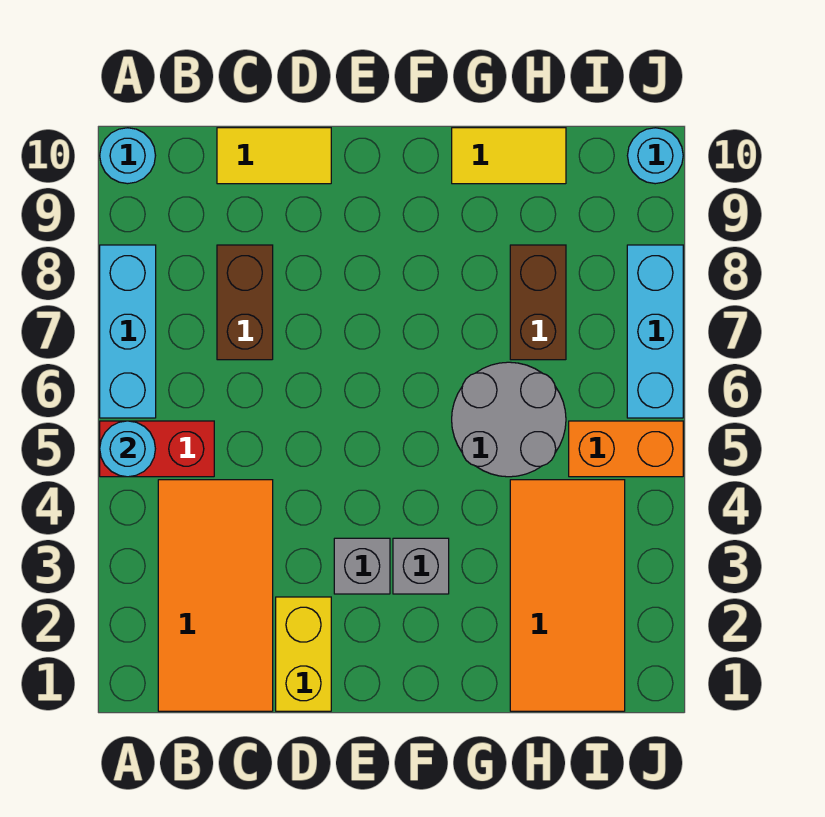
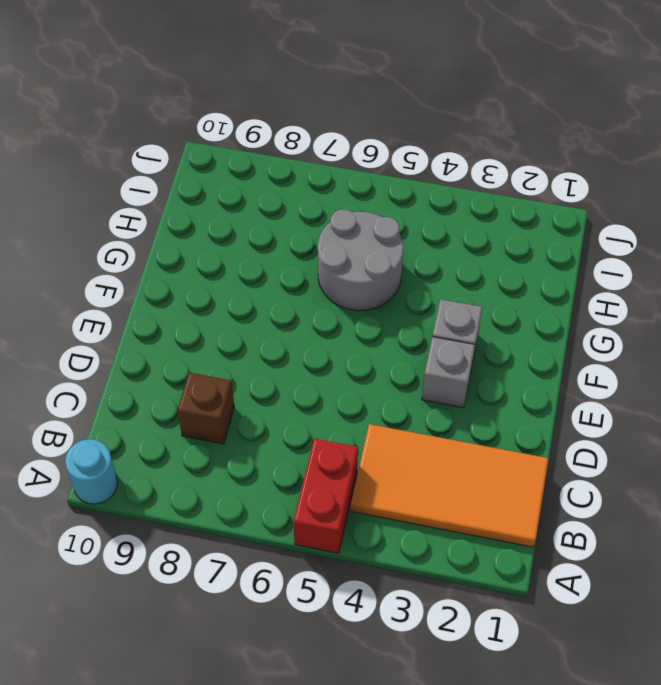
brown 1x1 brick [177,373,234,444] -> brown 1x2 brick [217,245,273,360]
none -> cyan 1x3 brick [100,245,156,418]
none -> yellow 1x2 tile [217,128,331,184]
none -> yellow 1x2 brick [276,597,331,711]

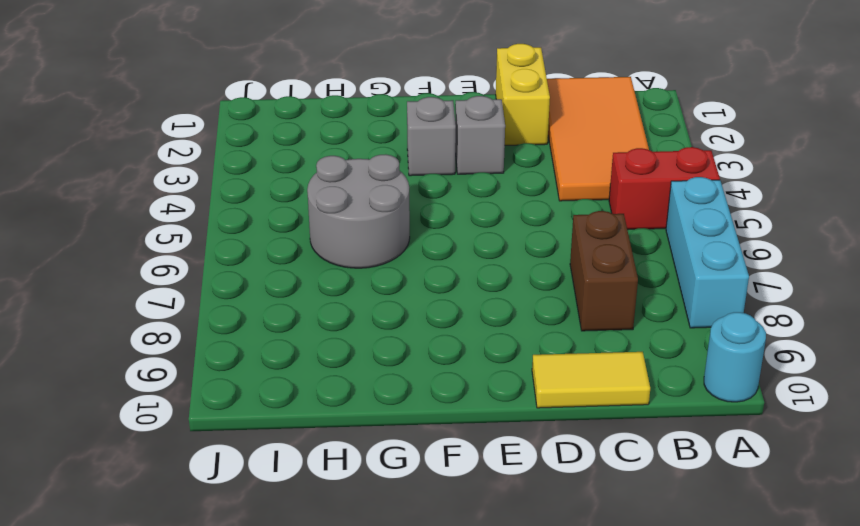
none -> yellow 1x2 tile [452,128,566,184]
none -> orange 2x4 tile [510,480,625,711]
none -> brown 1x2 brick [510,245,566,360]

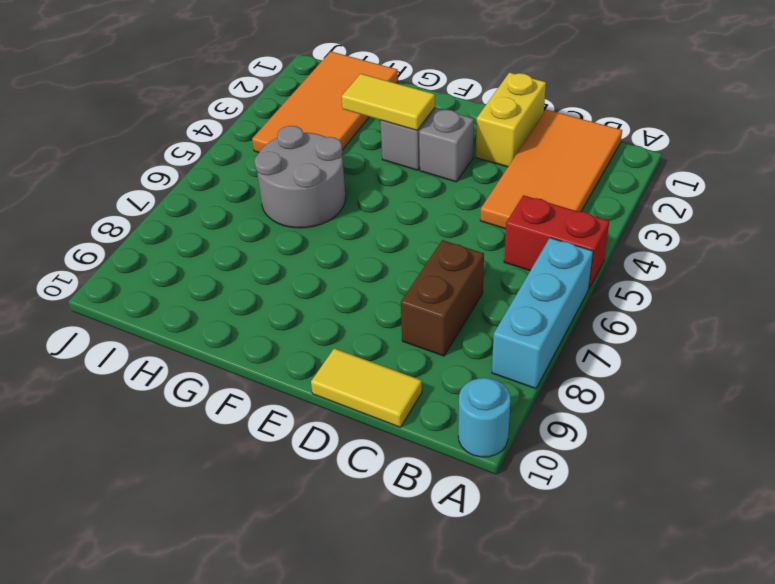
yellow 1x2 tile [342,74,435,130] -> yellow 1x2 tile moved to [452,128,566,184]
none -> brown 1x2 brick [510,245,566,360]
none -> orange 1x2 brick [569,421,683,477]
none -> cyan 1x3 brick [627,245,683,418]

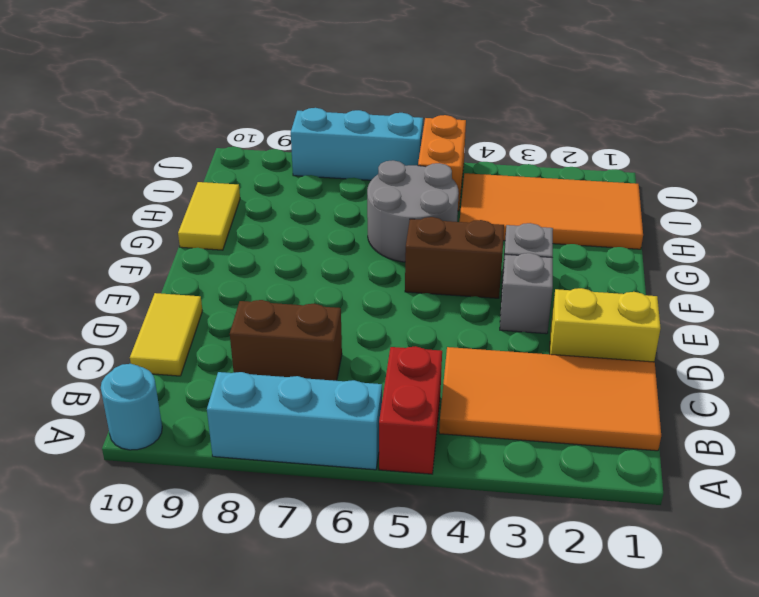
brown 1x2 brick [405,217,504,298] -> brown 1x2 brick moved to [510,245,566,360]
none -> cyan 1x1 round brick [627,128,683,184]
none -> cyan 1x1 round brick [100,421,155,477]

